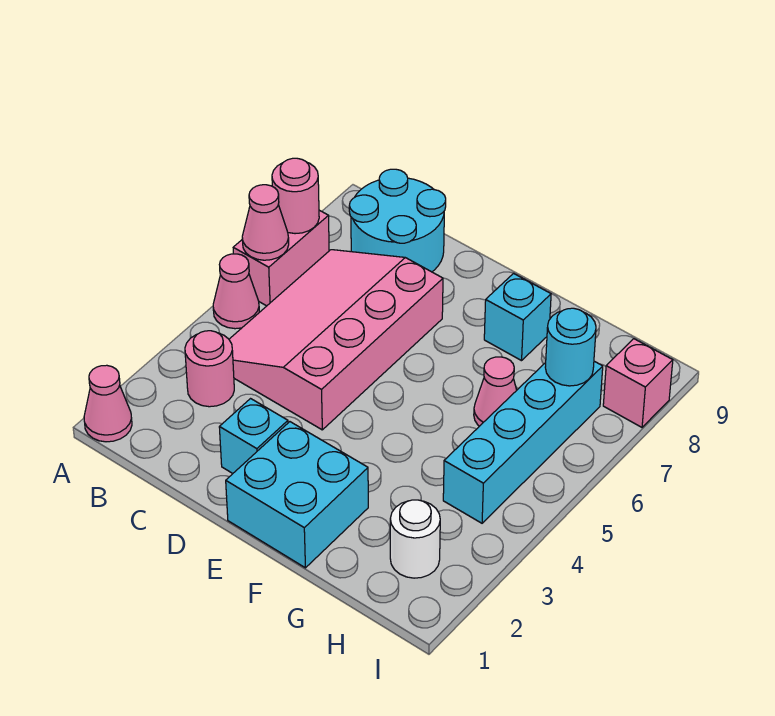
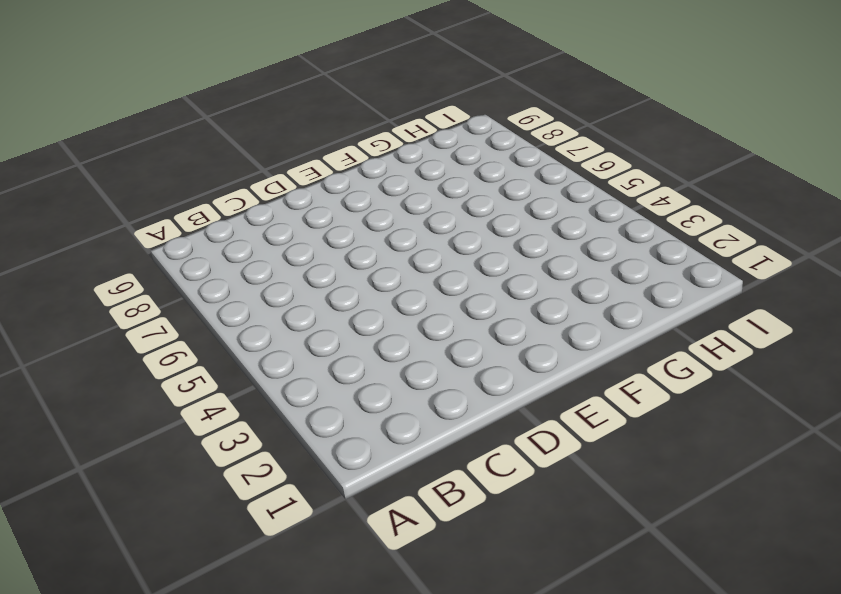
none -> pink 1x1 cone [84,365,132,442]
none -> pink 1x1 cone [213,254,259,329]
none -> pink 1x2 brick [233,210,329,306]

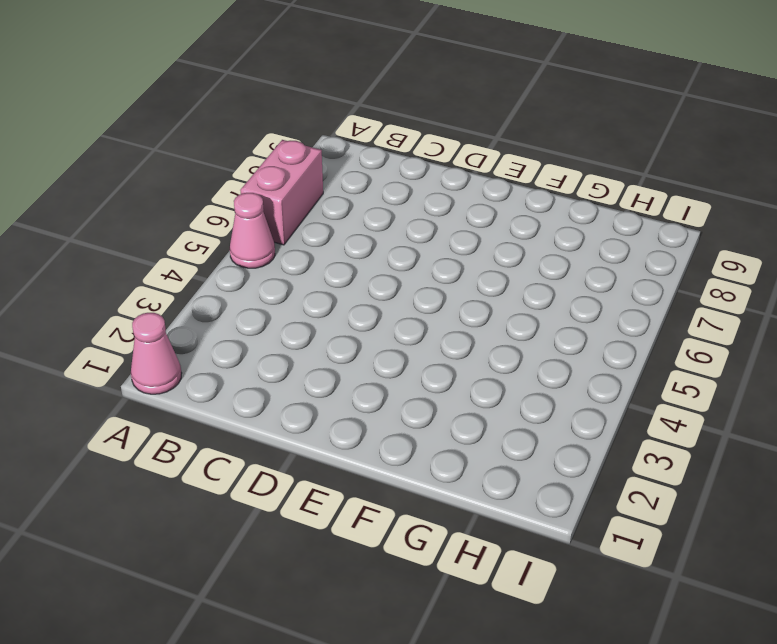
none -> pink 1x1 round brick [185,331,234,407]
none -> pink 3x4 slope [229,250,443,430]
none -> cyan 2x2 round brick [349,169,446,272]

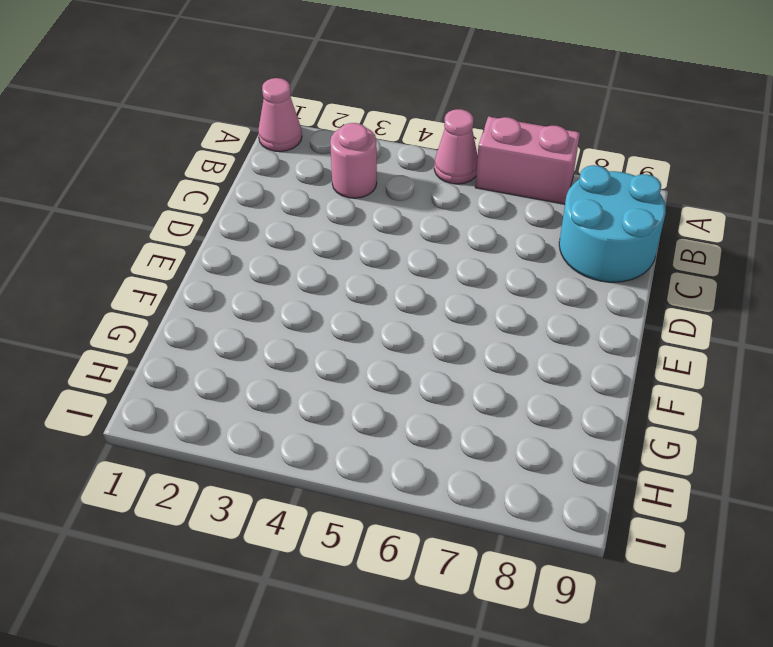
none -> pink 3x4 slope [229,250,443,430]
none -> cyan 1x1 brick [219,399,288,473]
none -> cyan 2x2 brick [226,422,368,568]

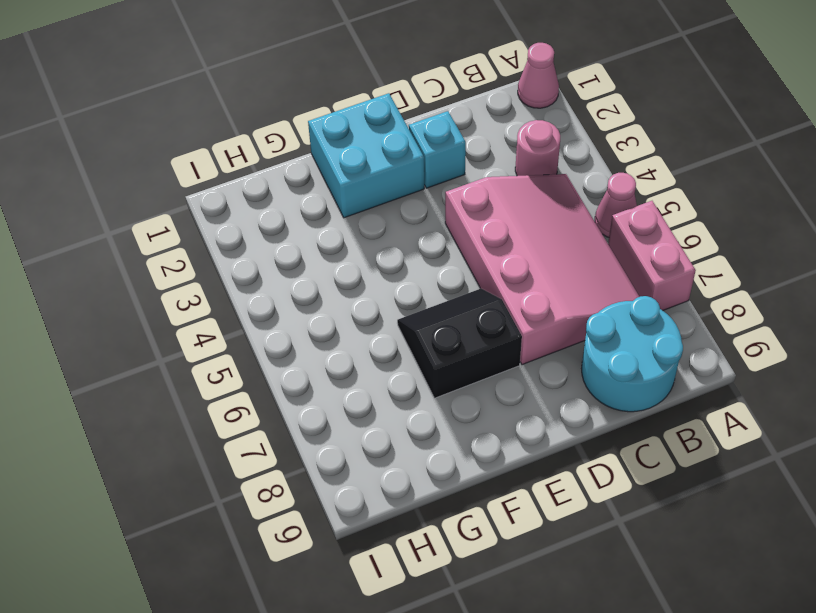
black 2x2 slope [397,289,522,398] -> none
none -> cyan 1x1 brick [484,273,551,361]
none -> pink 1x1 cone [474,357,517,426]
none -> white 1x1 round brick [390,500,440,578]

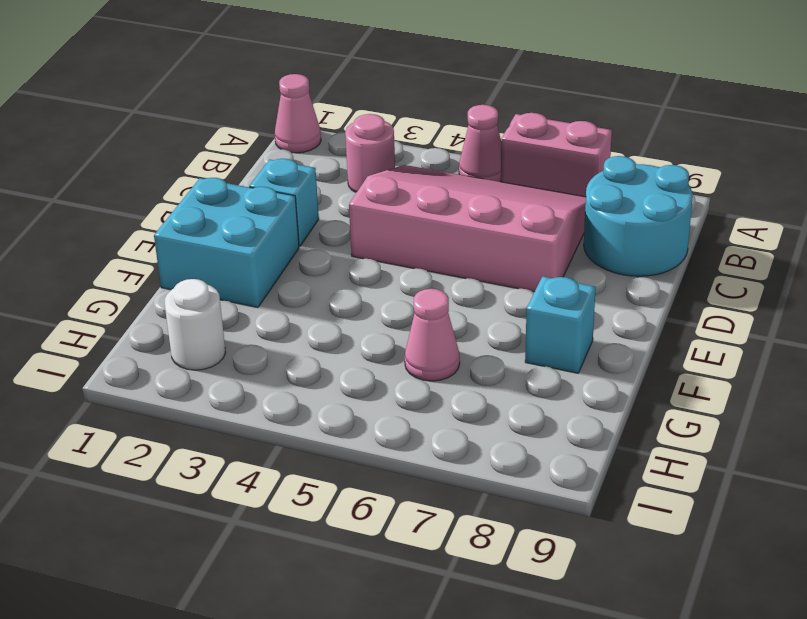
none -> cyan 1x4 brick [443,361,603,523]
none -> pink 1x1 brick [603,339,673,427]
none -> pink 1x1 cone [242,185,289,260]

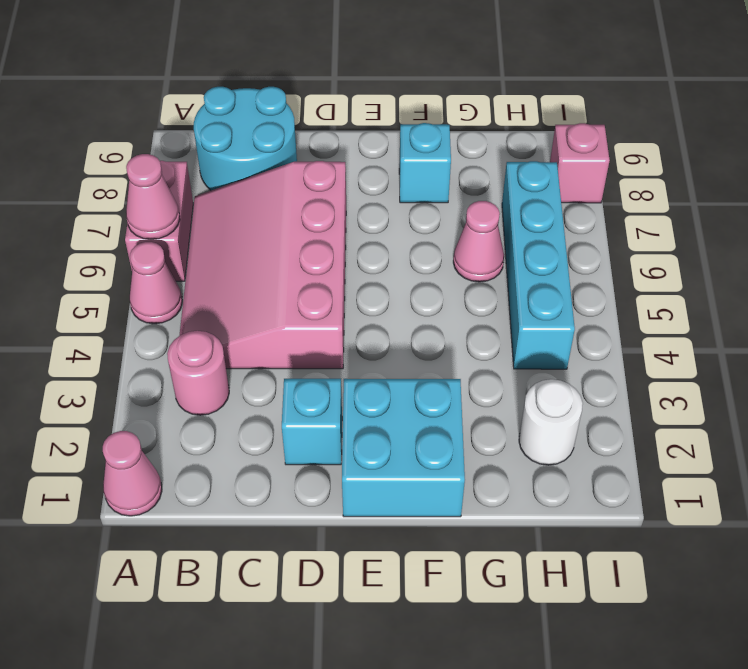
none -> pink 1x1 round brick [272,158,319,234]
none -> cyan 1x1 round brick [545,308,596,386]

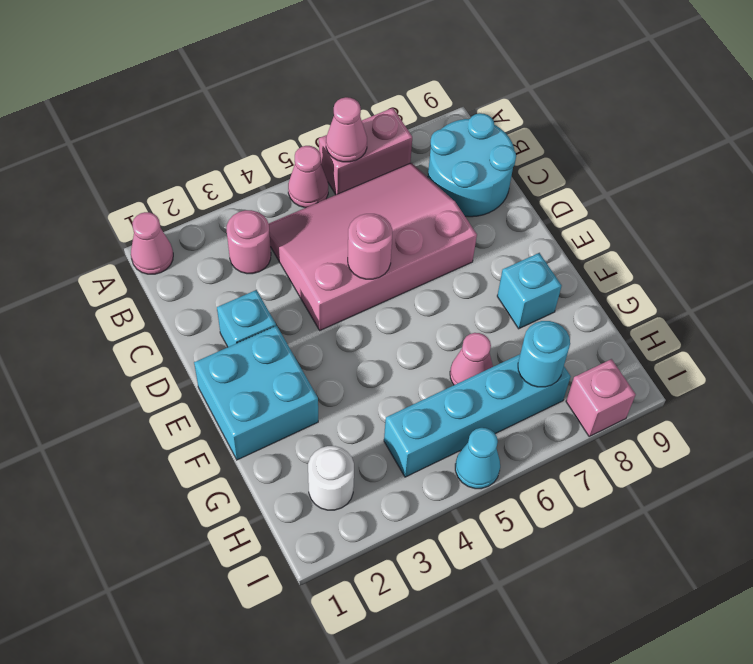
pink 1x1 round brick [348,214,392,279] -> pink 1x1 round brick moved to [272,158,319,234]
cyan 1x1 cone [455,428,500,489] -> none

